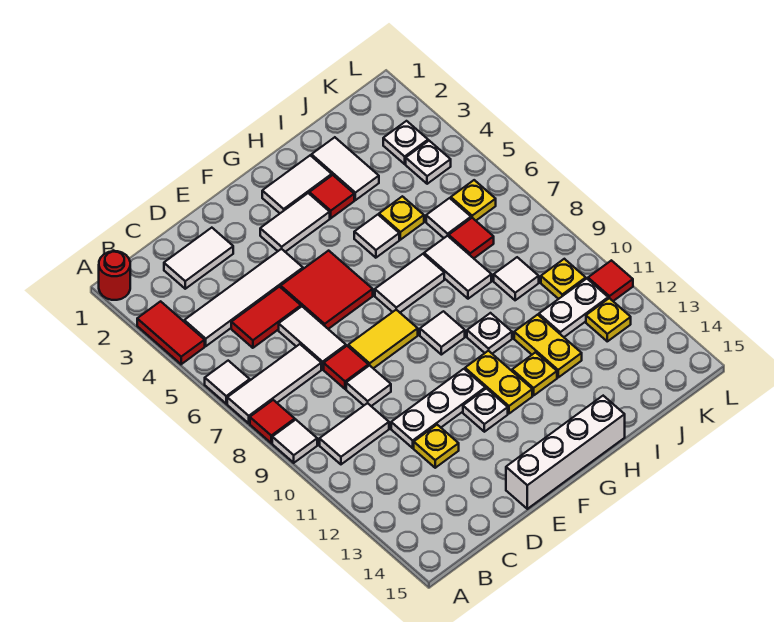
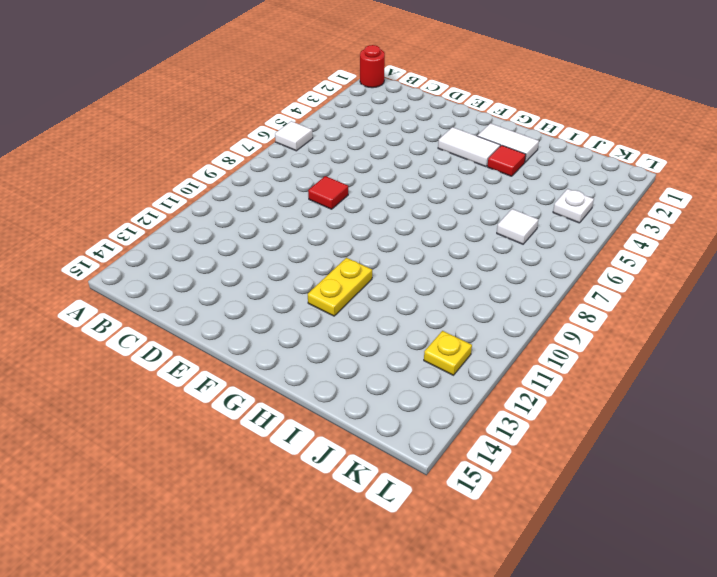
none -> red 1x2 tile [137,301,205,364]
none -> white 1x3 tile [227,344,321,423]
none -> red 1x1 tile [250,400,295,443]
none -> white 1x1 tile [272,420,317,463]

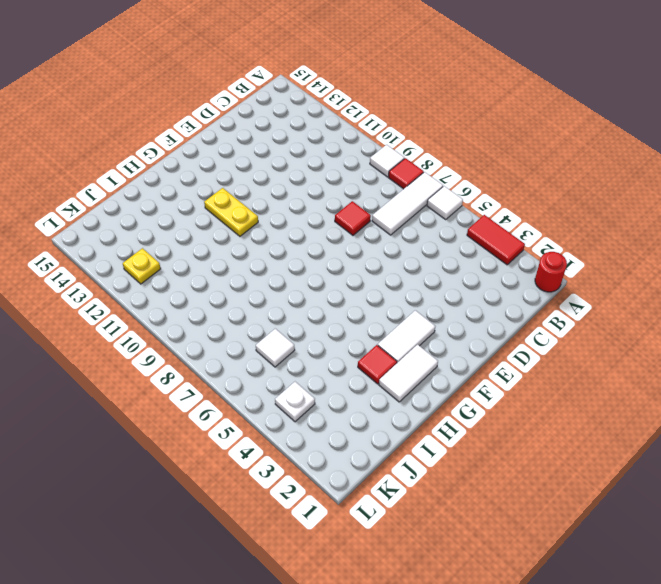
none -> white 1x4 tile [184,249,303,346]
none -> white 1x2 tile [320,403,389,464]
none -> white 1x2 tile [164,228,233,289]
none -> red 1x2 tile [231,287,301,348]

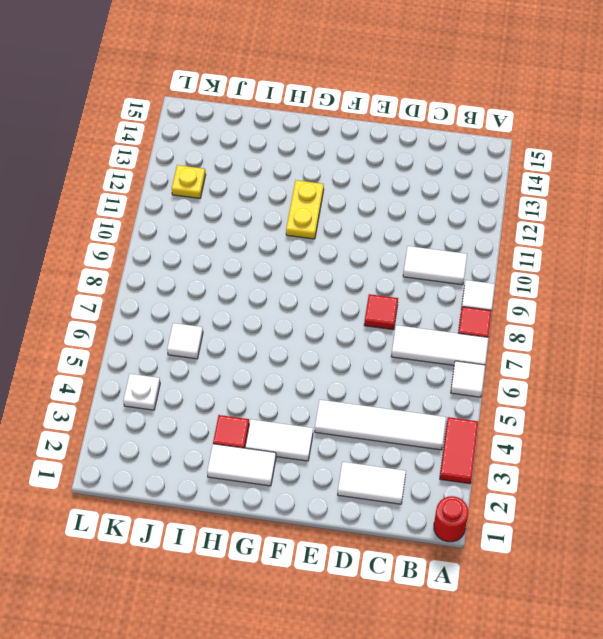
none -> red 1x2 tile [231,287,301,348]
none -> white 1x2 tile [279,307,346,369]
none -> white 1x1 tile [346,365,391,406]
none -> white 1x3 plate [391,369,485,448]

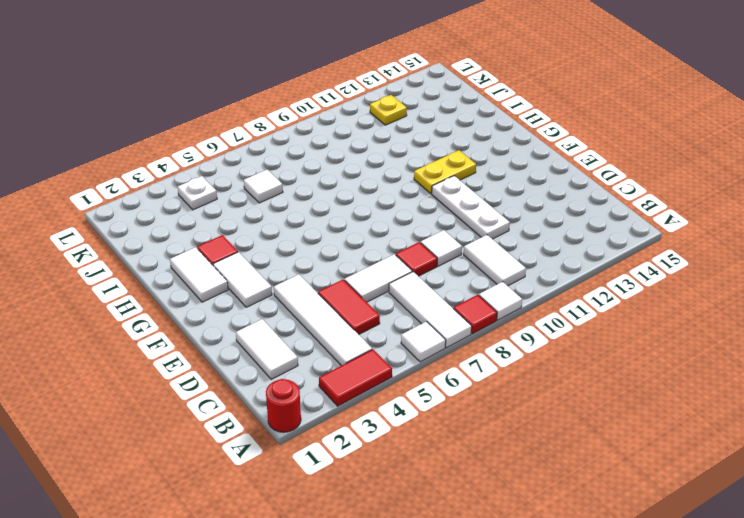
none -> yellow 1x1 plate [414,425,459,468]
none -> red 2x2 tile [281,251,373,329]
none -> yellow 1x2 tile [348,310,418,368]
none -> white 1x4 brick [506,396,625,509]

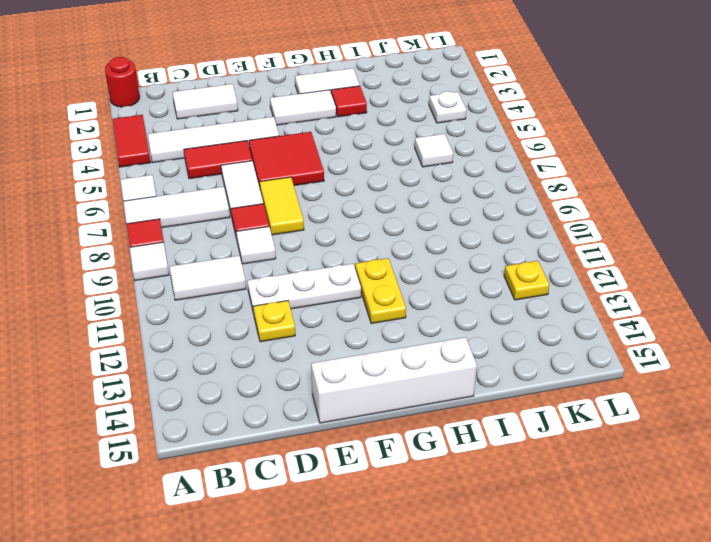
yellow 1x2 tile [260,177,304,235] -> yellow 1x2 tile turned to [348,310,418,368]
none -> white 1x1 plate [463,388,508,432]
none -> white 1x2 tile [375,254,444,312]
none -> white 1x1 tile [420,311,465,355]
none -> white 1x1 tile [354,215,399,258]

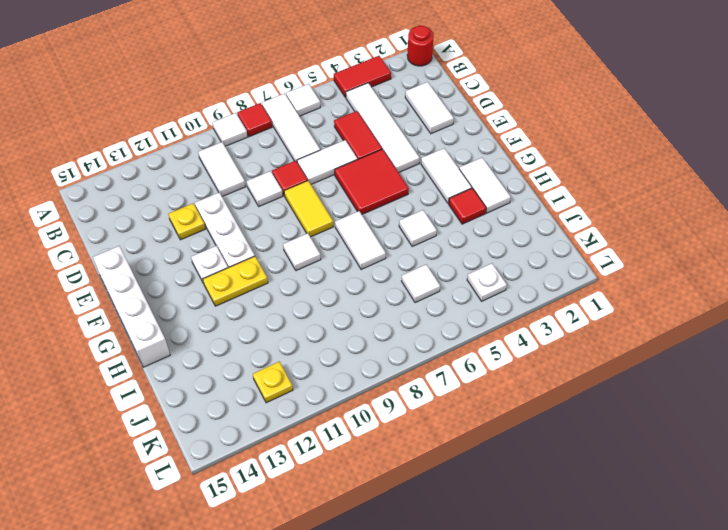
none -> white 1x1 plate [467,313,512,354]
none -> yellow 1x1 plate [512,352,557,396]
none -> white 1x2 tile [311,137,379,200]
none -> yellow 1x1 plate [379,196,424,240]

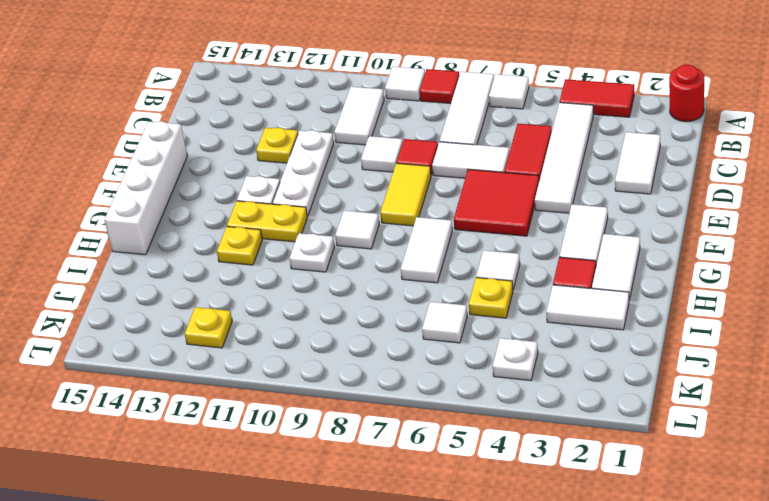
none -> white 1x2 tile [424,236,491,299]
none -> yellow 1x2 plate [514,315,582,377]
none -> red 1x1 tile [449,218,494,258]
none -> white 1x1 tile [494,257,539,300]

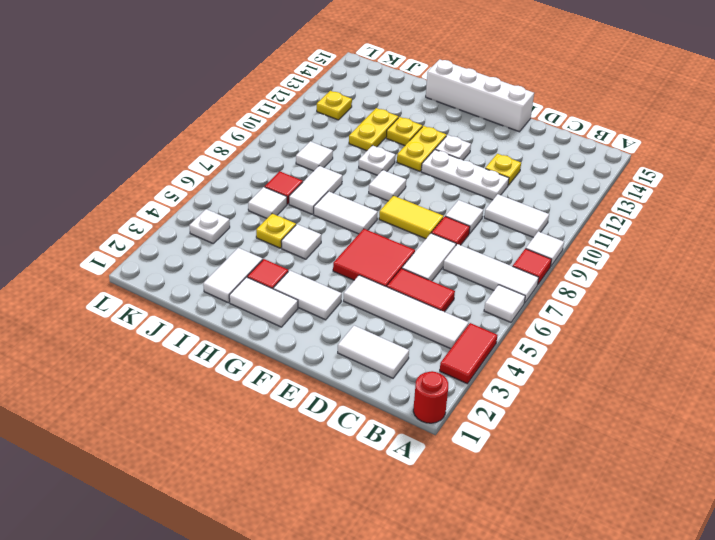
none -> white 1x2 plate [539,279,608,337]
none -> white 1x1 plate [383,121,428,164]
none -> yellow 1x1 plate [451,180,496,221]
none -> yellow 1x1 plate [541,259,586,299]

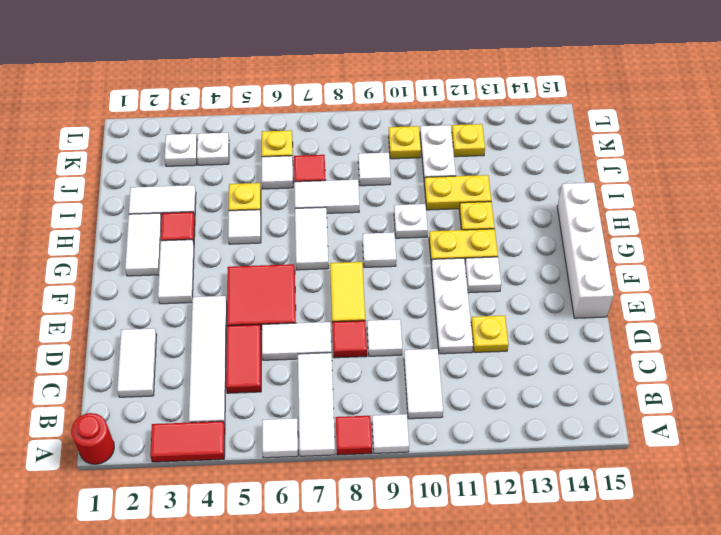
none -> red 1x1 tile [588,260,633,301]

